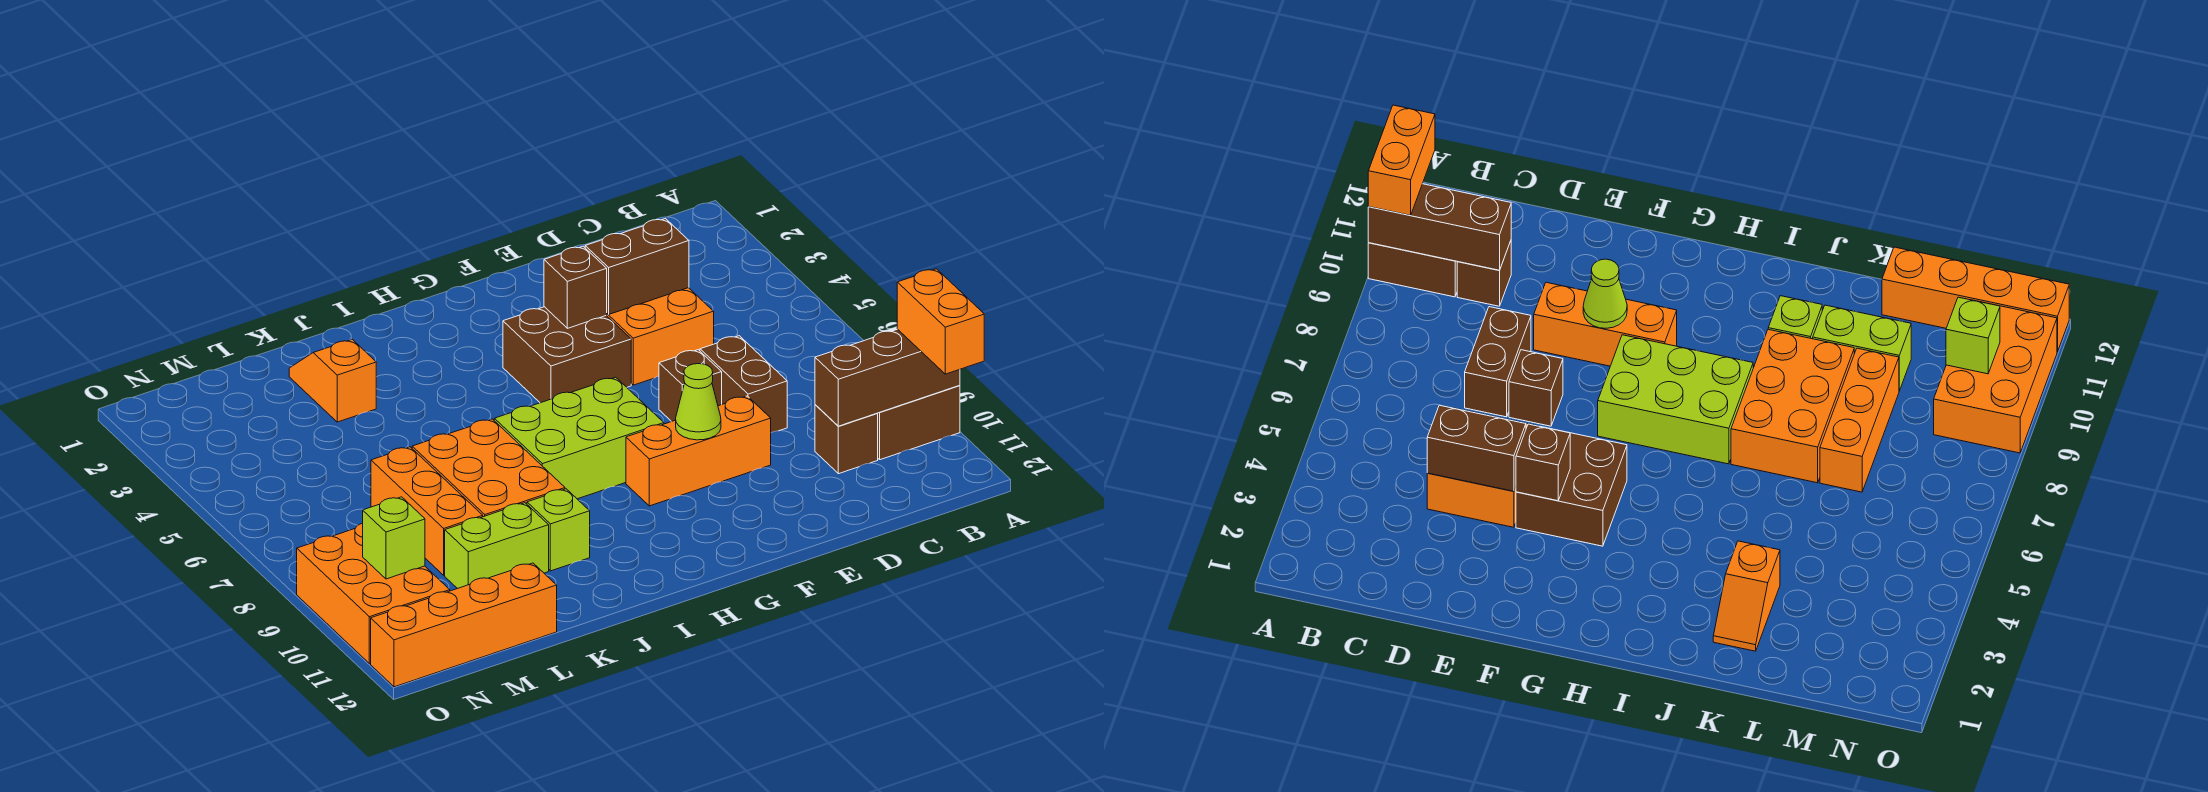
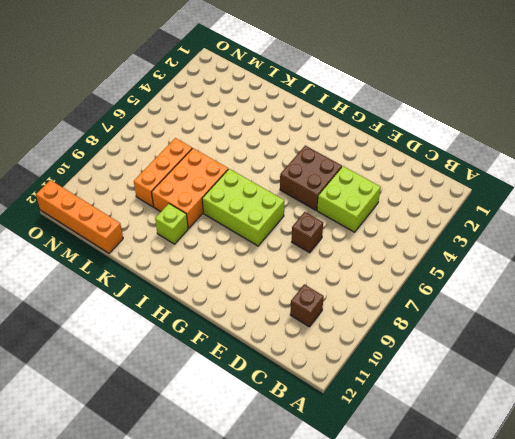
lime 2x2 brick [317,166,381,232] -> orange 2x2 brick [606,288,714,385]
none -> brown 1x2 brick [877,386,960,460]
none -> brown 1x2 brick [700,336,787,433]
none -> orange 1x3 brick [626,396,771,506]

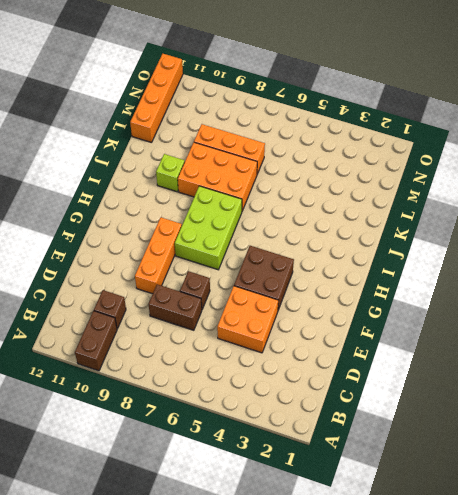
none -> orange 1x2 slope [289,339,376,422]
none -> lime 1x2 brick [445,503,549,589]
none -> orange 2x3 brick [297,523,450,664]

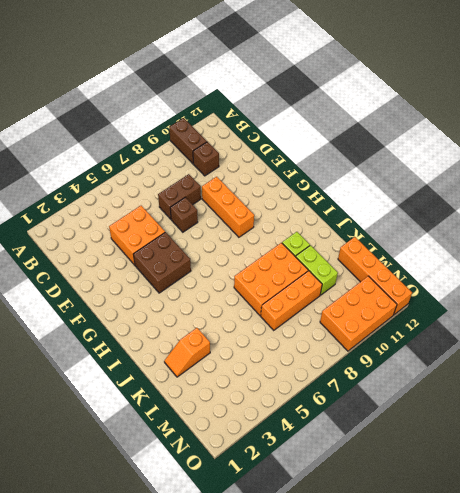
none -> lime 2x3 brick [494,377,664,499]
none -> brown 1x3 brick [815,329,960,426]
none -> brown 1x2 brick [585,219,689,315]

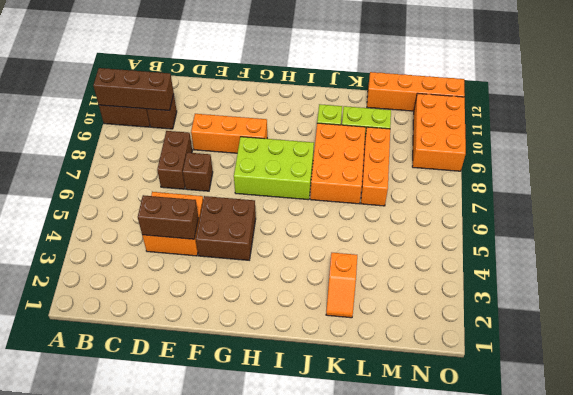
none -> brown 1x1 brick [544,246,607,328]
none -> lime 1x1 cone [676,364,721,440]
none -> lime 1x1 brick [363,497,425,579]

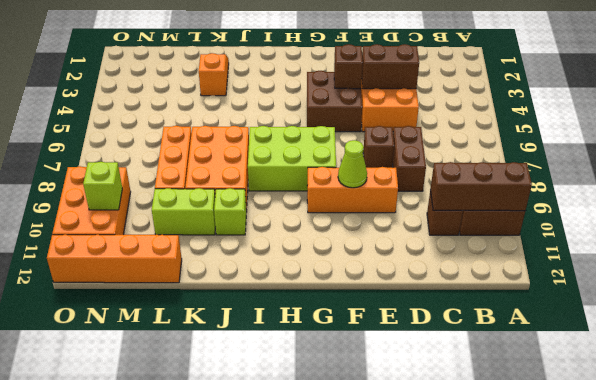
none -> orange 1x2 brick [897,269,984,374]

